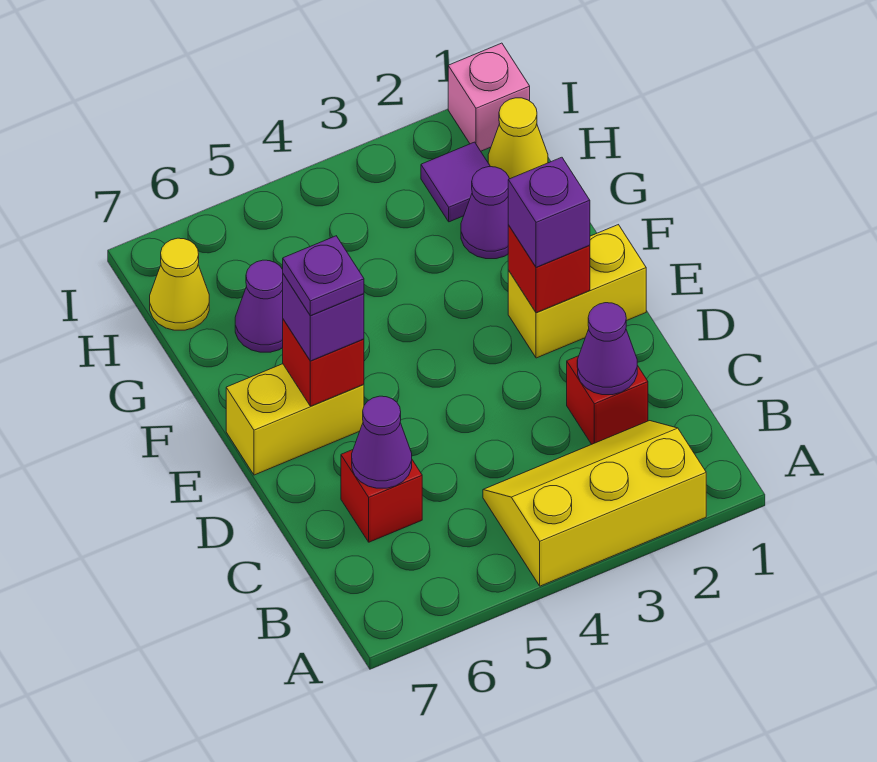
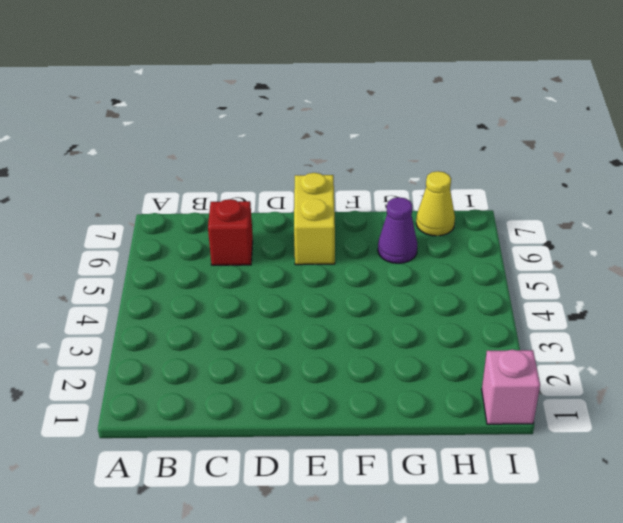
none -> yellow 2x3 slope [483,421,706,586]
none -> red 1x1 brick [567,356,648,444]
none -> yellow 1x2 brick [508,225,646,358]

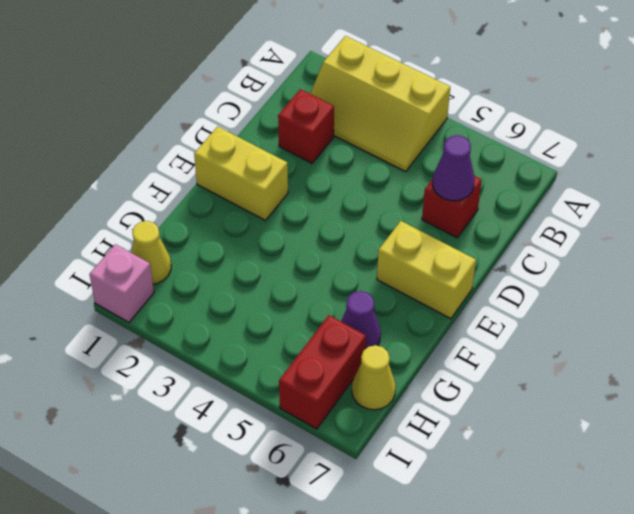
red 1x2 brick [279,315,366,429] -> none
none -> purple 1x1 cone [461,167,509,259]
none -> purple 1x1 tile [421,142,490,222]
none -> purple 1x1 cone [577,303,637,395]

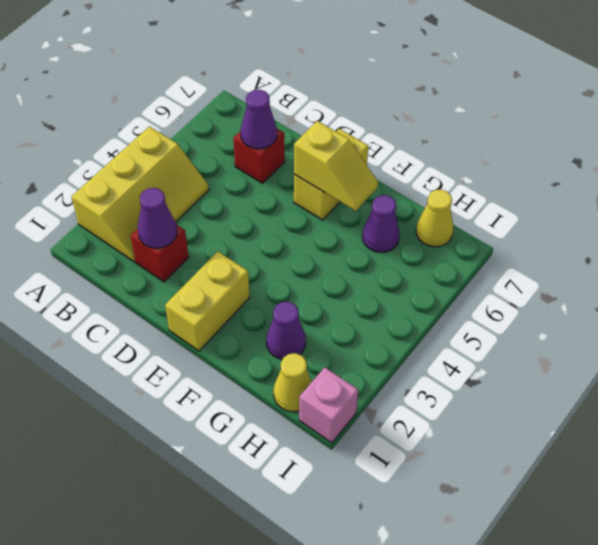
yellow 1x2 slope [294,121,378,211] -> red 1x1 brick [283,319,364,406]
none -> purple 1x1 tile [421,142,490,222]
none -> red 1x1 brick [508,225,590,313]
none -> purple 1x1 brick [508,157,590,267]

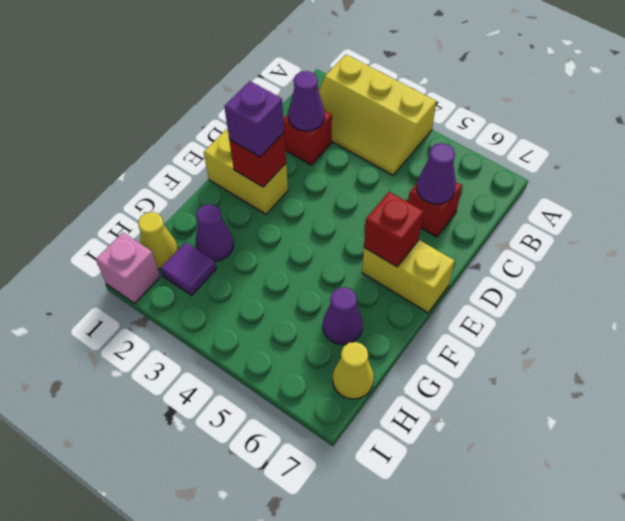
none -> purple 1x1 brick [283,274,364,361]
none -> purple 1x1 plate [283,236,364,316]

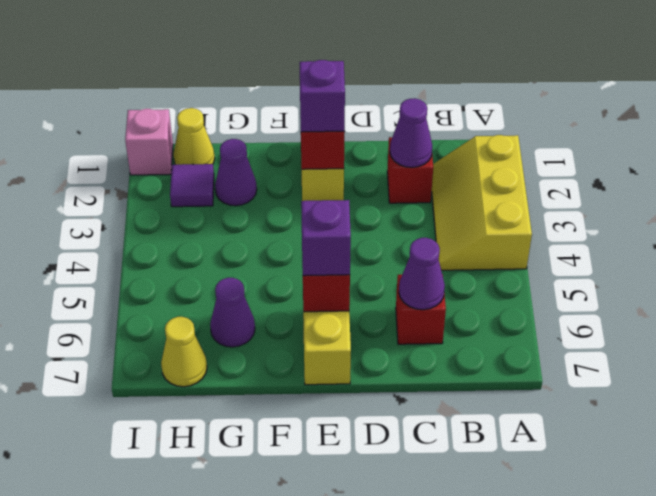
none -> purple 1x1 plate [283,236,364,316]

